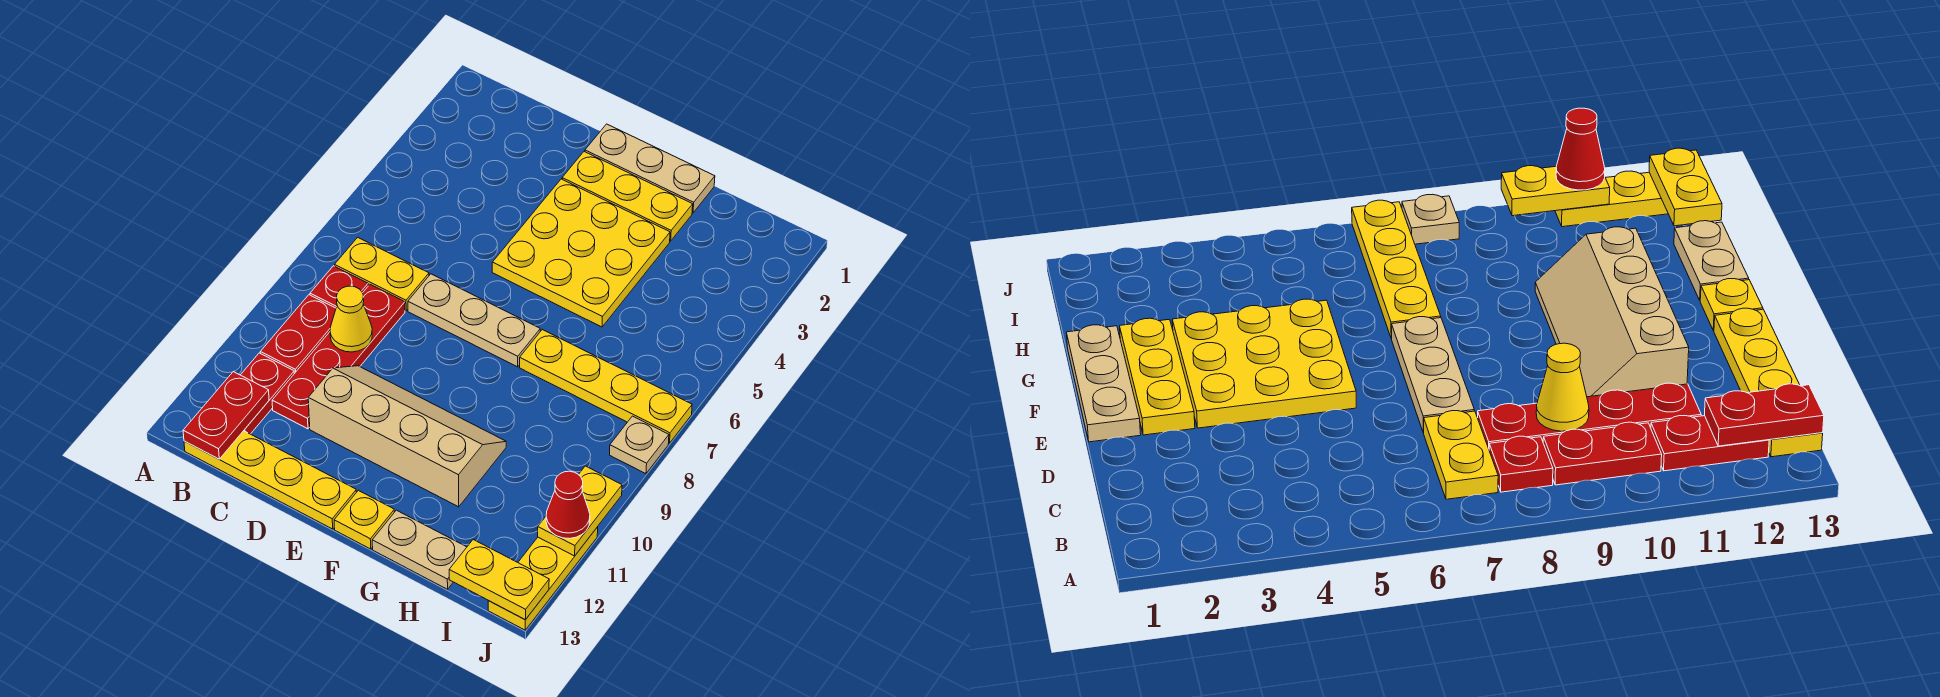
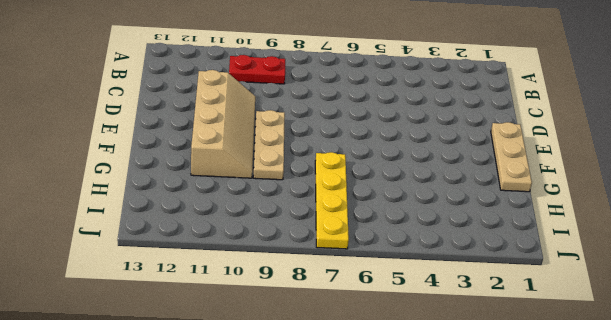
tan 1x3 plate [253,110,285,180] -> tan 1x3 plate moved to [408,274,540,367]
none -> yellow 1x2 plate [335,237,429,311]
none -> red 1x1 plate [310,266,368,308]
none -> red 1x2 plate [241,353,294,434]

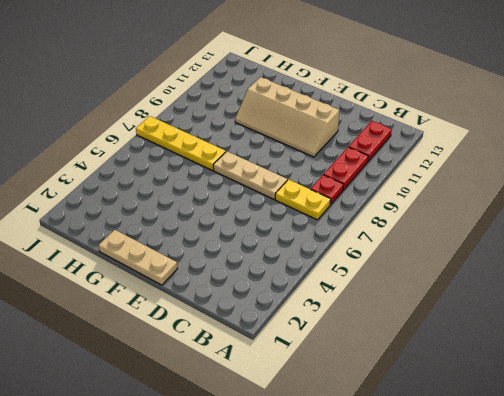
none -> yellow 1x4 plate [184,431,356,529]
none -> red 1x4 plate [272,284,405,429]
none -> yellow 1x3 plate [562,152,693,241]

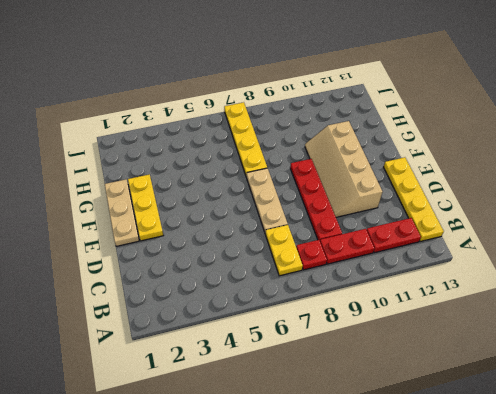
red 1x4 plate [290,159,342,240] -> red 1x4 plate turned to [272,284,405,429]
none -> yellow 3x3 plate [492,179,670,327]
none -> yellow 1x1 plate [334,490,394,549]
none -> tan 1x2 plate [372,510,467,589]

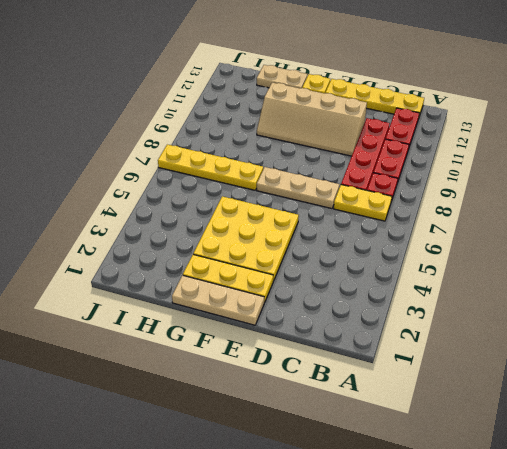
none -> tan 1x1 plate [610,416,669,474]
none -> yellow 1x3 plate [488,527,598,630]
none -> red 1x2 plate [183,372,269,459]

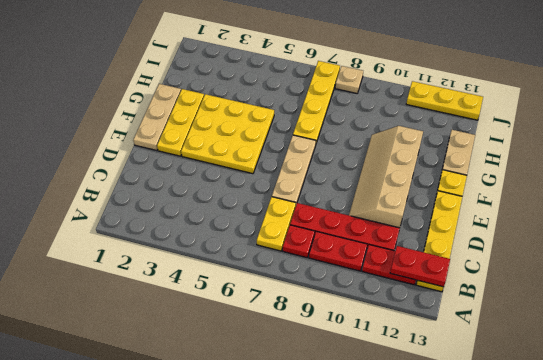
none -> yellow 1x1 cone [330,286,372,352]
none -> yellow 1x2 plate [449,540,549,620]
none -> yellow 1x2 plate [538,466,622,556]

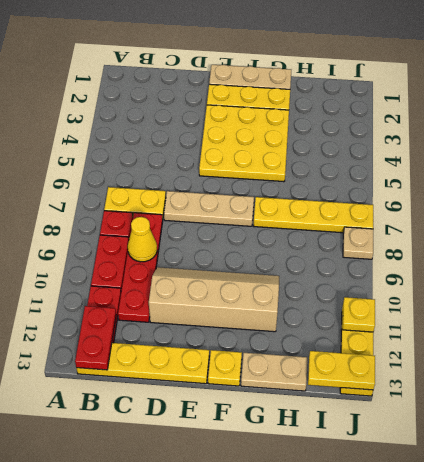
yellow 1x1 plate [343,297,375,332] -> yellow 1x2 plate [538,466,622,556]
none -> red 1x1 cone [546,471,590,539]

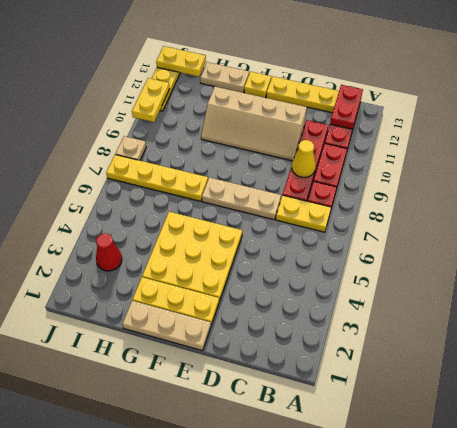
red 1x1 cone [96,234,122,271] -> red 1x1 cone moved to [546,471,590,539]

